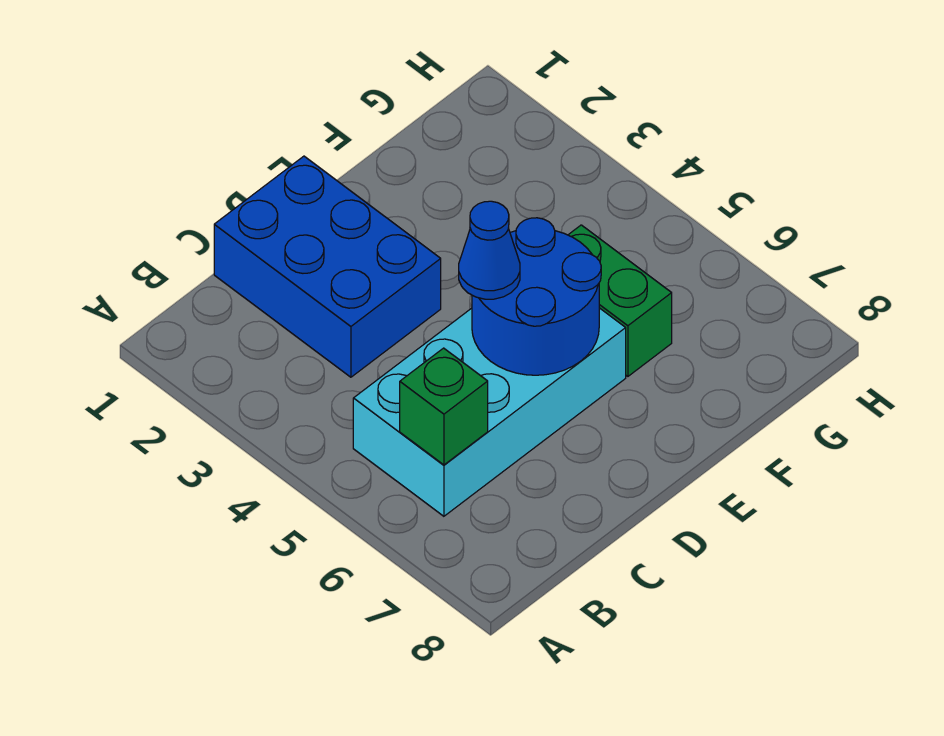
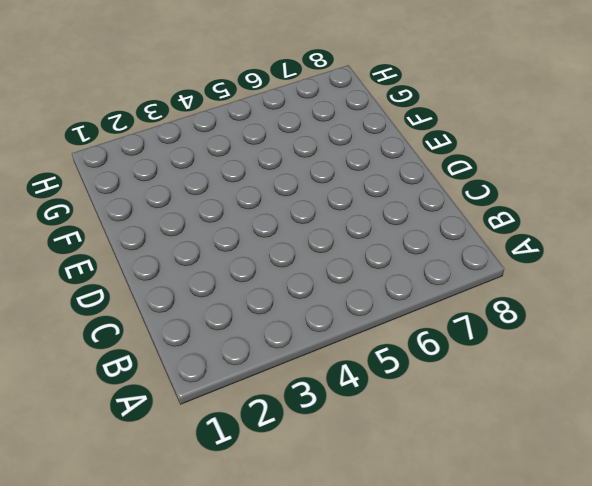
none -> cyan 2x4 brick [353,308,626,516]
none -> blue 2x3 brick [214,156,441,377]

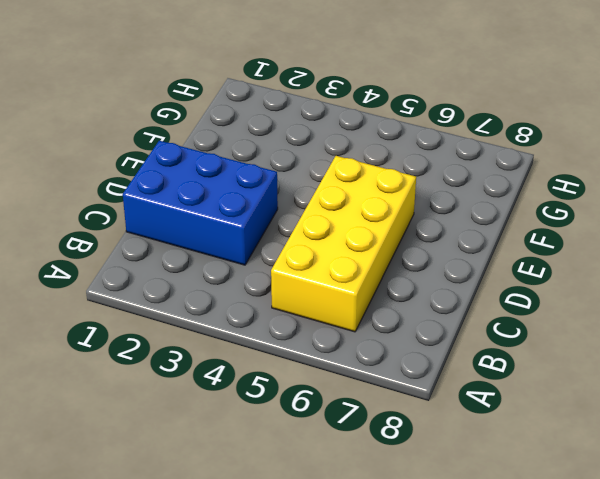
yellow 2x4 brick [271,156,416,332] -> cyan 2x4 brick [353,308,626,516]
none -> green 1x2 brick [569,225,672,376]
none -> green 1x1 brick [400,348,488,465]

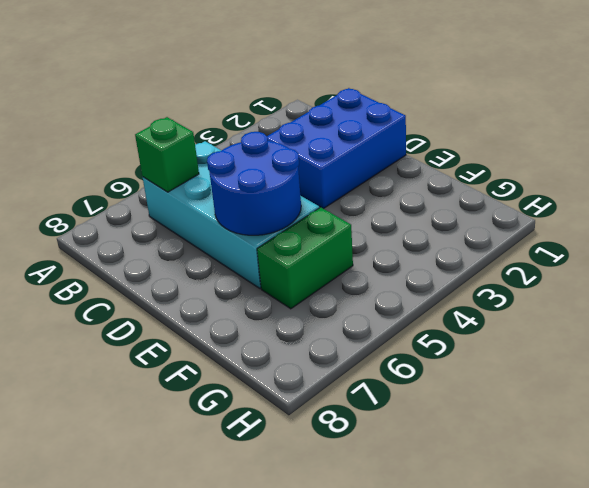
none -> blue 1x1 cone [459,201,520,299]

